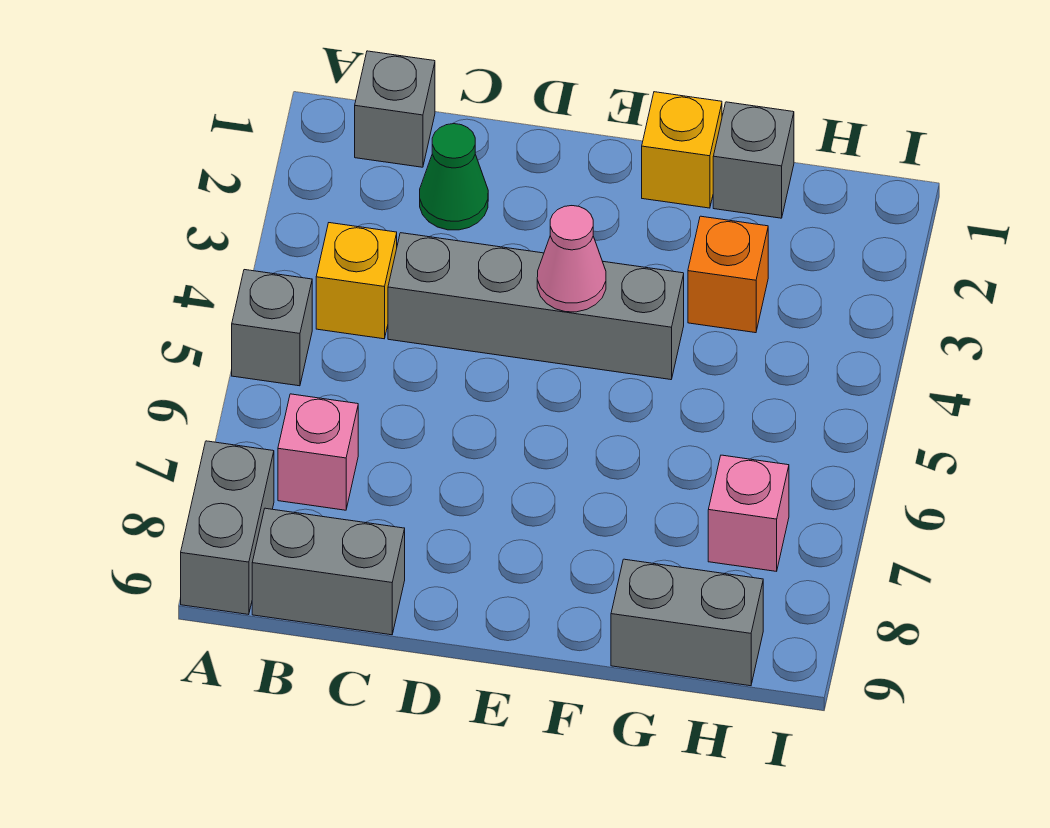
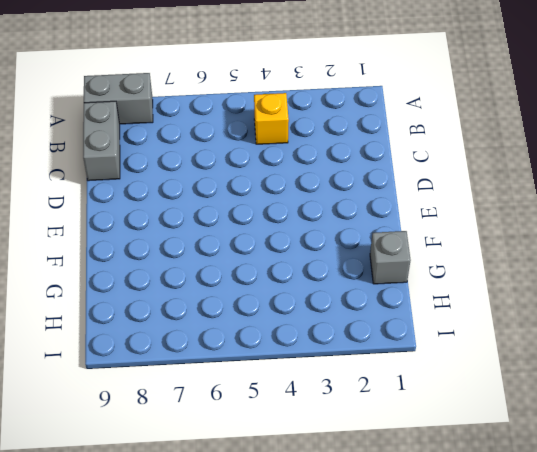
none -> grey 1x1 brick [232,270,312,386]
none -> grey 1x1 brick [355,51,435,167]
none -> pink 1x1 brick [278,394,358,510]

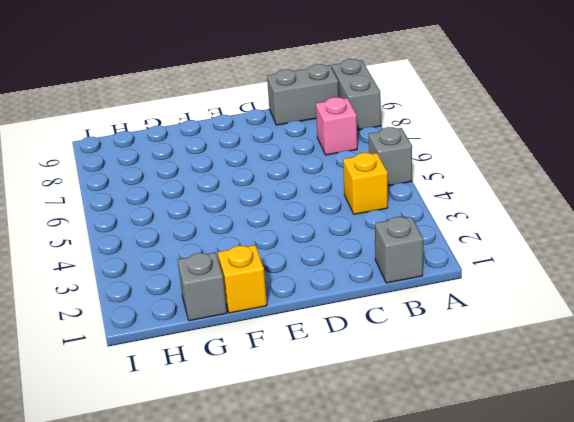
none -> green 1x1 cone [420,124,488,230]
none -> grey 1x4 brick [388,233,684,380]
none -> orange 1x1 brick [688,216,768,333]

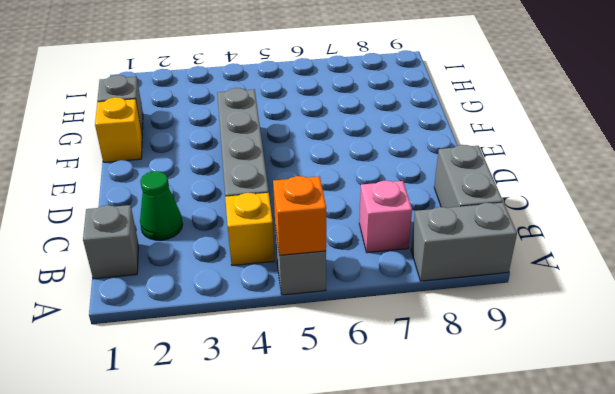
orange 1x1 brick [273,176,326,255] -> orange 1x1 brick moved to [688,216,768,333]
none -> grey 1x2 brick [611,559,763,686]
none -> pink 1x1 brick [708,455,789,571]
none -> pink 1x1 cone [537,206,606,312]

